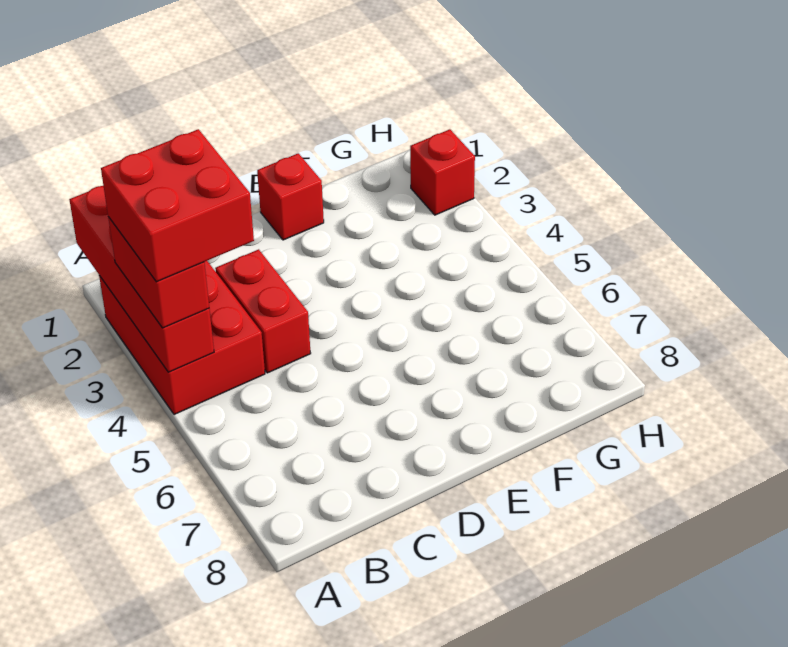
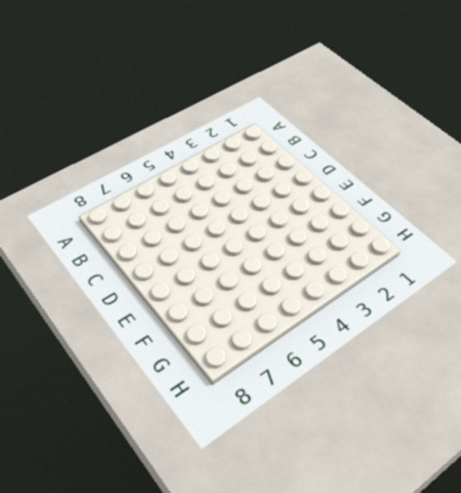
none -> red 2x3 brick [99,261,265,415]
none -> red 1x2 brick [215,249,311,373]

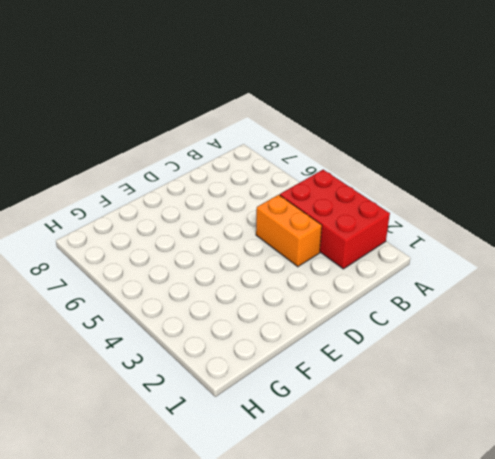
orange 1x2 brick [256,195,322,267] -> red 1x2 brick [215,249,311,373]
none -> red 1x1 brick [257,153,324,240]
none -> red 1x1 brick [410,129,475,215]

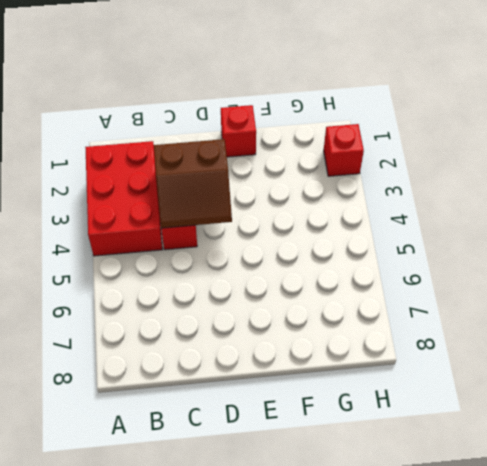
brown 2x2 slope [154,139,232,228] -> none
none -> red 1x4 brick [69,186,214,372]
none -> red 1x2 brick [108,217,209,328]

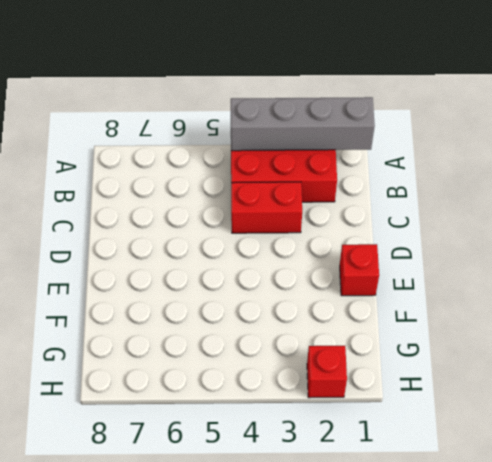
grey 1x4 brick [231,97,375,151] -> red 1x4 brick [69,186,214,372]
none -> red 1x2 brick [108,217,209,328]
none -> red 2x2 brick [101,129,254,282]

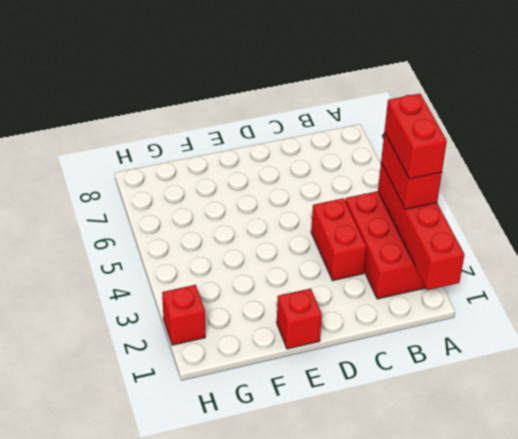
red 1x2 brick [385,94,447,179] -> red 2x2 brick [101,129,254,282]

